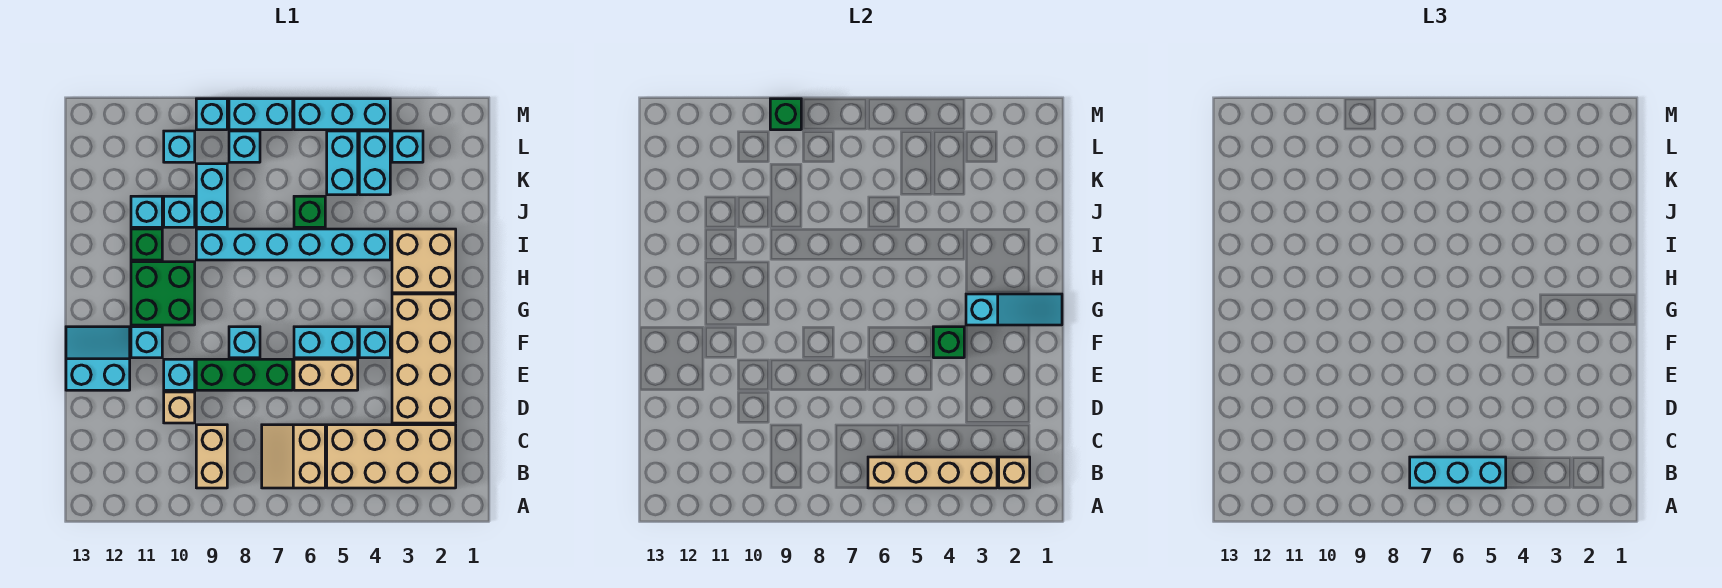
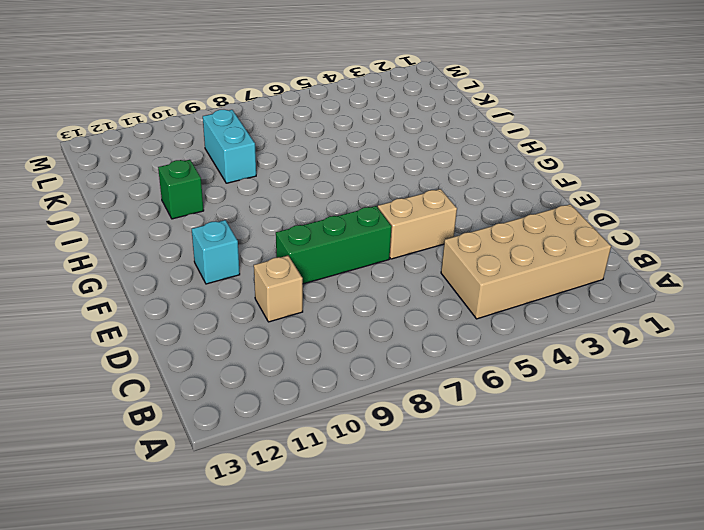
none -> tan 2x2 slope [262,425,325,488]
none -> tan 1x2 brick [196,425,227,488]
none -> tan 2x4 brick [392,294,456,423]
none -> cyan 1x1 brick [164,359,195,390]

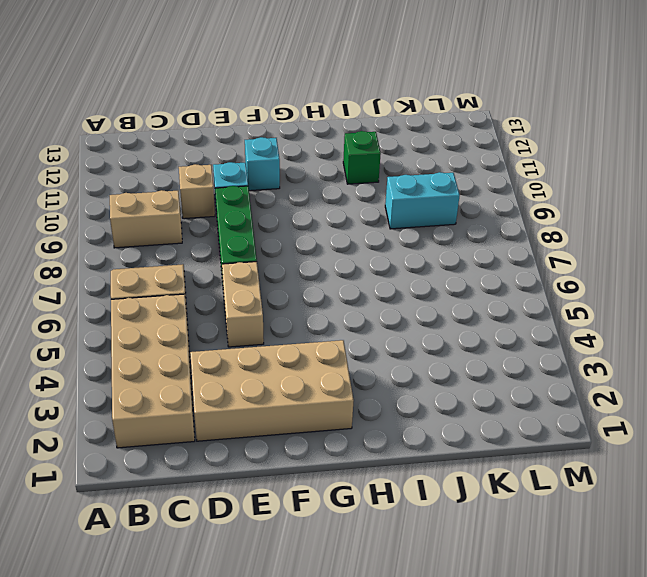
none -> cyan 2x2 slope [66,327,130,390]
none -> cyan 1x1 brick [359,327,390,358]
none -> cyan 1x2 brick [294,327,358,358]
none -> cyan 1x1 brick [229,327,260,358]

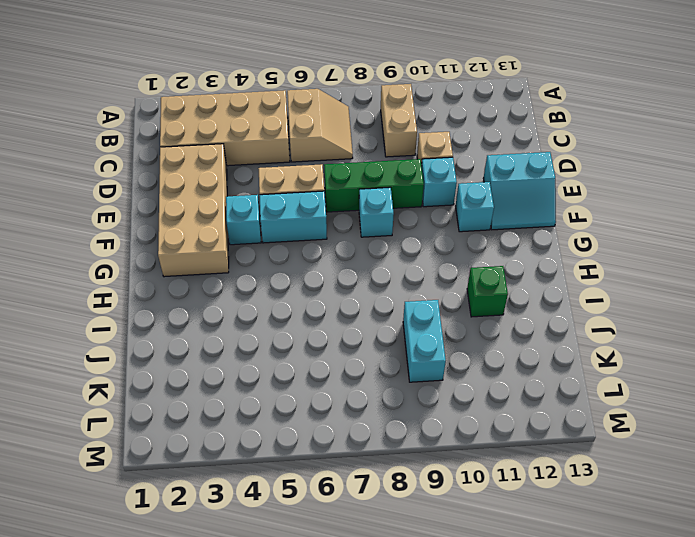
none -> green 2x2 brick [131,262,195,325]
none -> tan 2x2 brick [392,229,456,293]
none -> cyan 1x6 brick [196,229,390,260]
none -> green 1x1 brick [294,196,325,227]

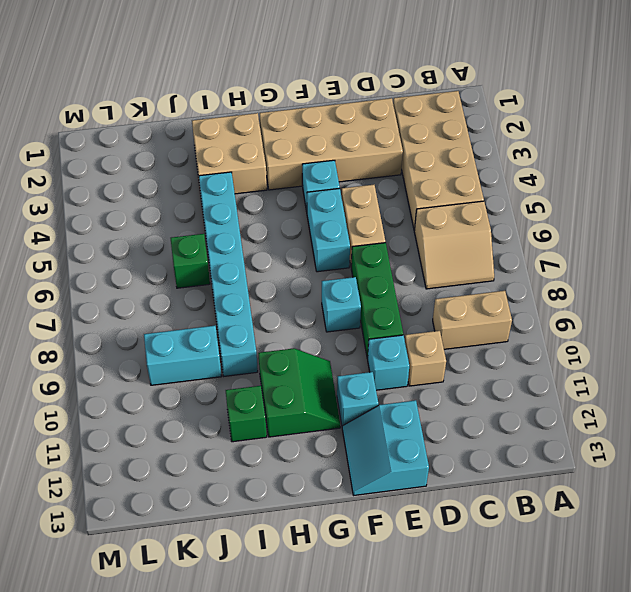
green 2x2 slope [258,348,340,437] -> green 2x2 brick [131,262,195,325]
none -> cyan 1x1 brick [164,196,195,227]
none -> cyan 1x1 brick [131,196,162,227]
none -> cyan 1x2 brick [359,131,390,195]
none -> cyan 1x2 brick [327,131,358,195]

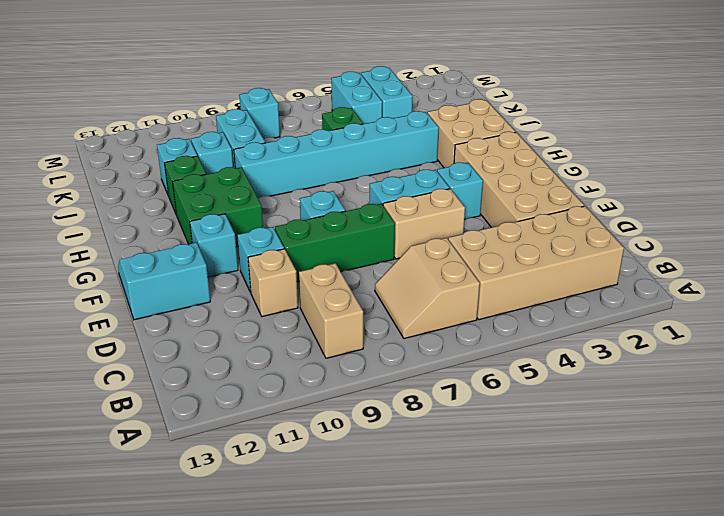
none -> cyan 1x1 brick [392,131,423,162]
none -> cyan 1x1 brick [164,131,195,162]
none -> cyan 1x3 brick [294,99,390,130]
none -> cyan 1x2 brick [229,99,293,130]

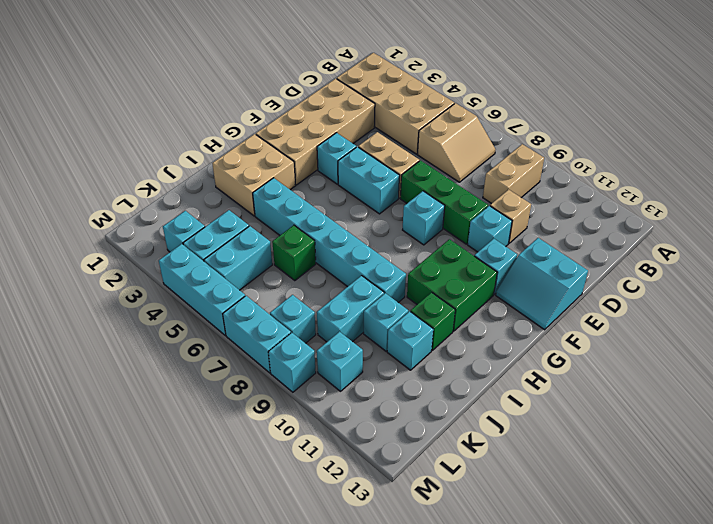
none -> tan 1x1 brick [999,457,1030,488]
none -> tan 1x4 brick [868,457,997,488]
none -> green 1x1 brick [933,327,964,358]
none -> cyan 1x3 slope [966,294,1062,325]

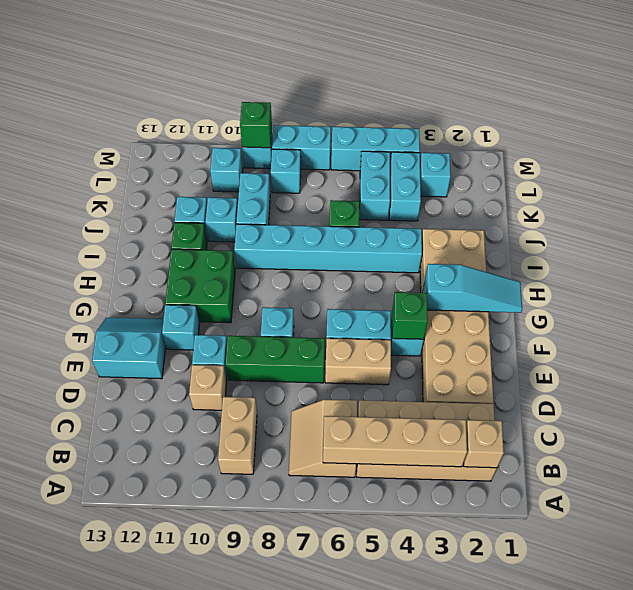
none -> cyan 1x3 brick [1410,457,1506,488]

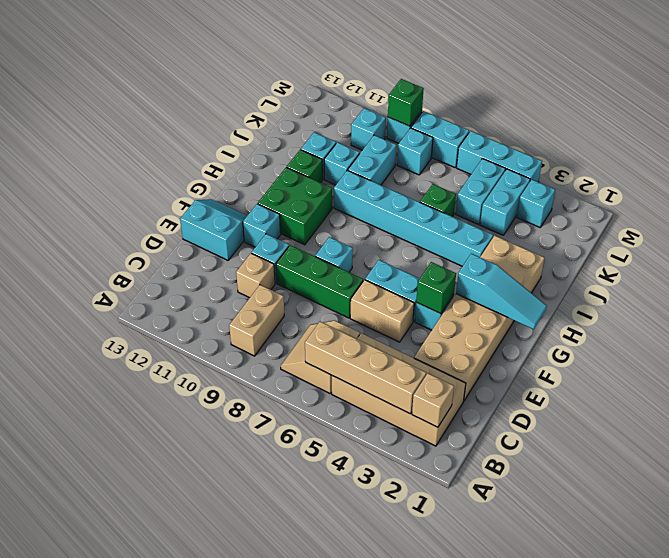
none -> cyan 1x3 brick [1410,457,1506,488]

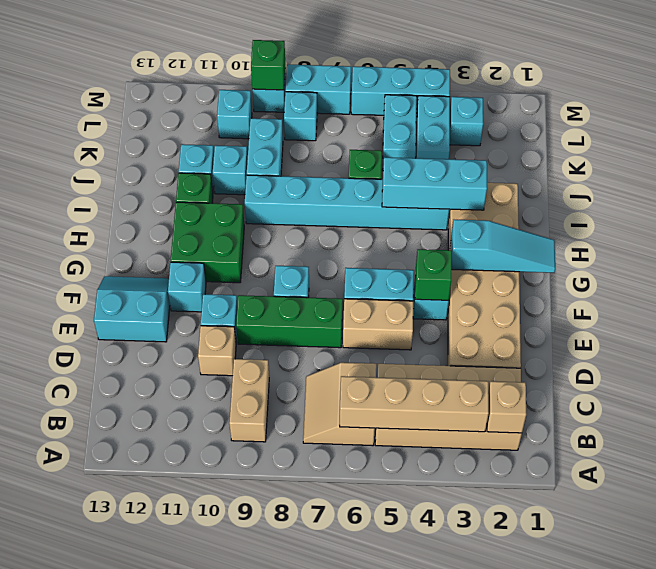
cyan 1x3 brick [382,157,487,210] -> cyan 1x3 brick moved to [1410,457,1506,488]

